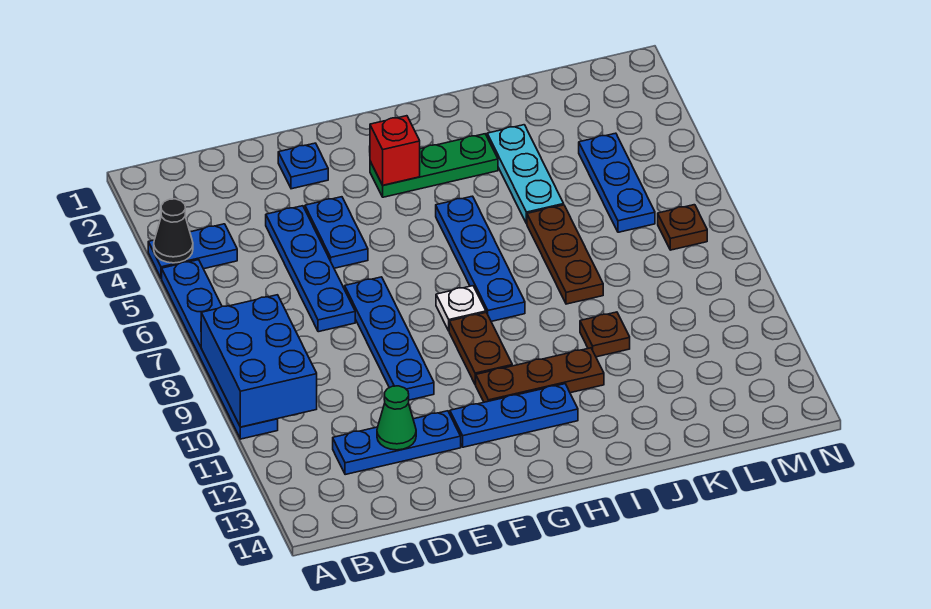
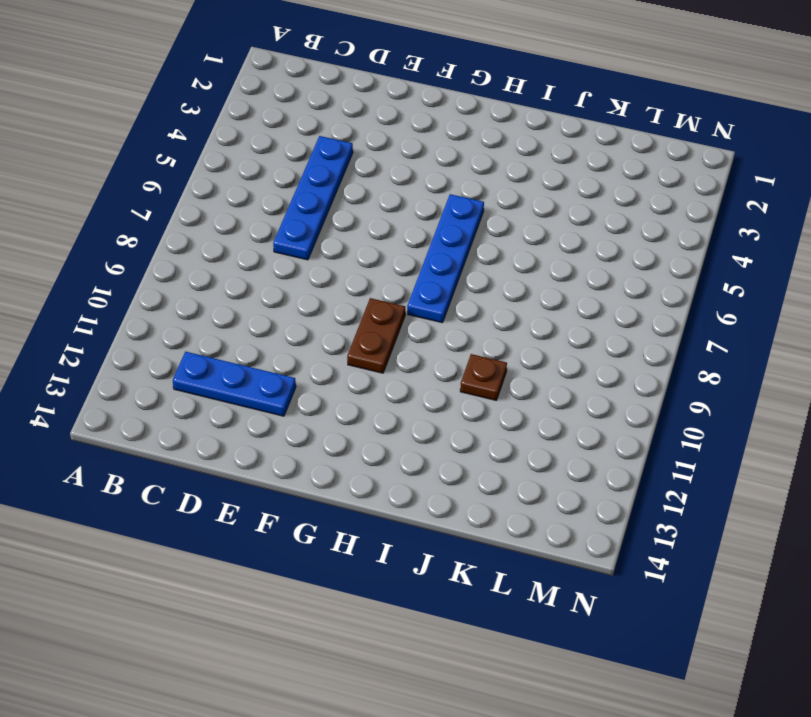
none -> blue 1x2 plate [148,224,237,279]
none -> blue 1x6 plate [162,260,278,439]
none -> blue 1x1 plate [278,143,328,189]

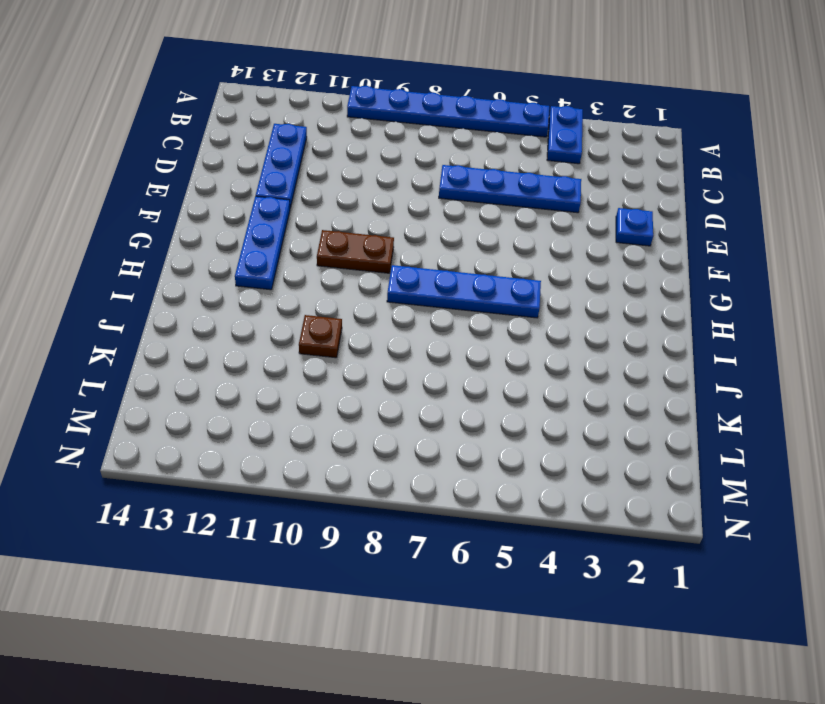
none -> blue 1x2 plate [305,197,368,268]
none -> blue 1x4 plate [345,277,434,400]
none -> green 1x3 plate [370,134,498,197]

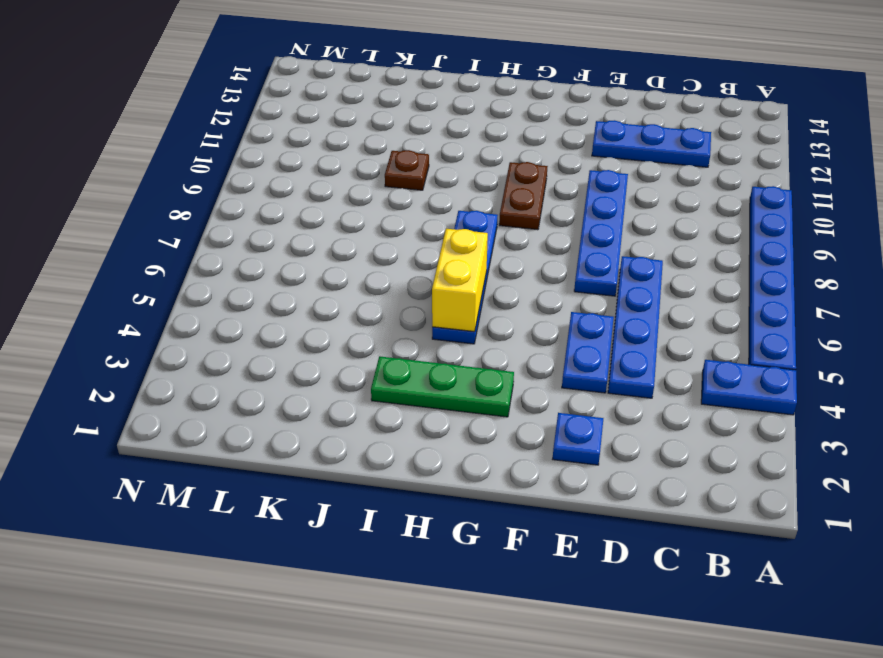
yellow 1x2 brick [432,229,488,332] -> none
none -> blue 1x3 plate [450,384,578,447]
none -> white 1x1 plate [436,286,486,331]
none -> brown 1x3 plate [475,348,604,402]

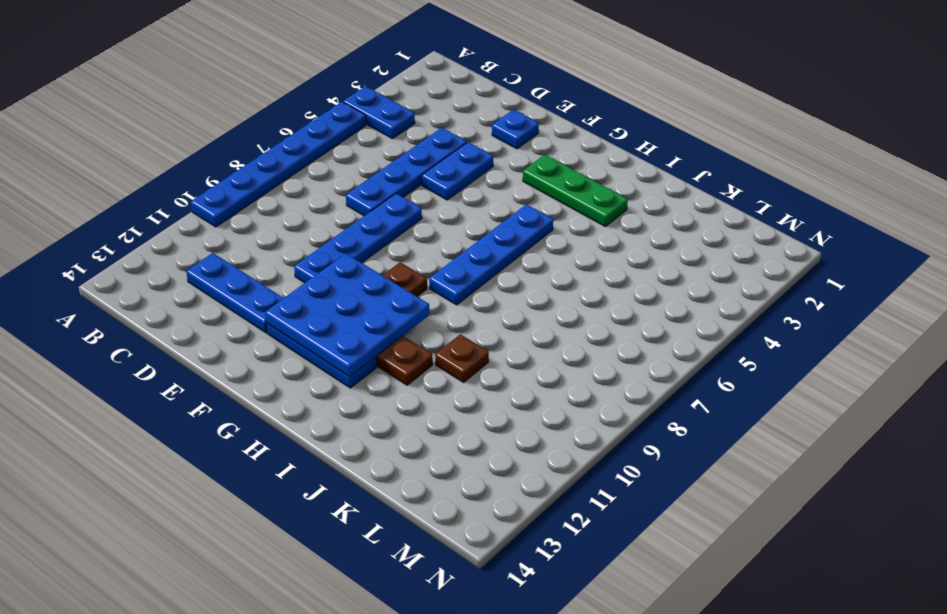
blue 3x3 plate [265,253,430,377] -> none
none -> white 1x1 plate [436,286,486,331]
none -> cyan 1x3 plate [487,125,564,224]
none -> brown 1x3 plate [527,205,603,304]

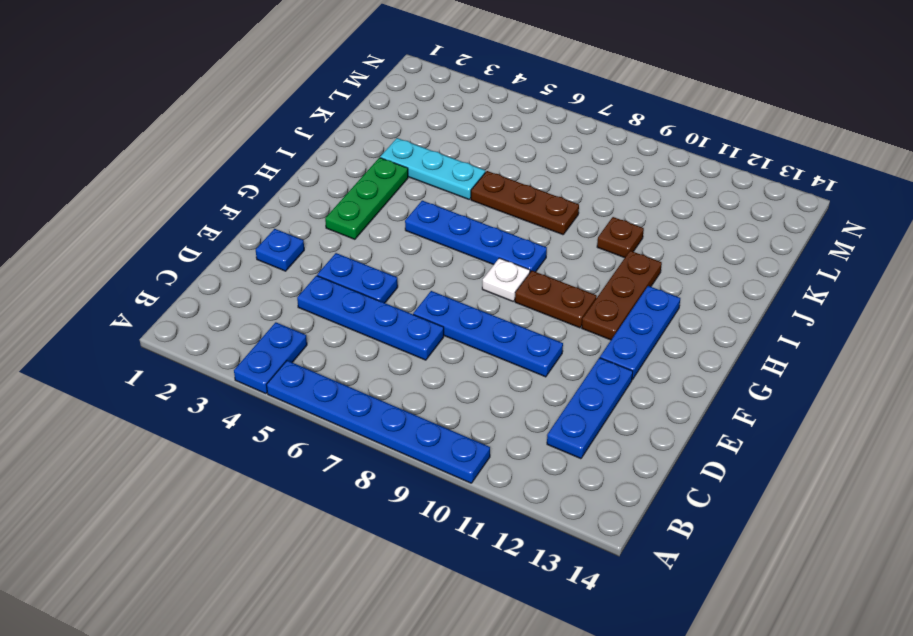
none -> blue 1x3 plate [579,133,655,232]
none -> brown 1x1 plate [658,205,707,250]
none -> black 1x1 cone [154,199,193,263]

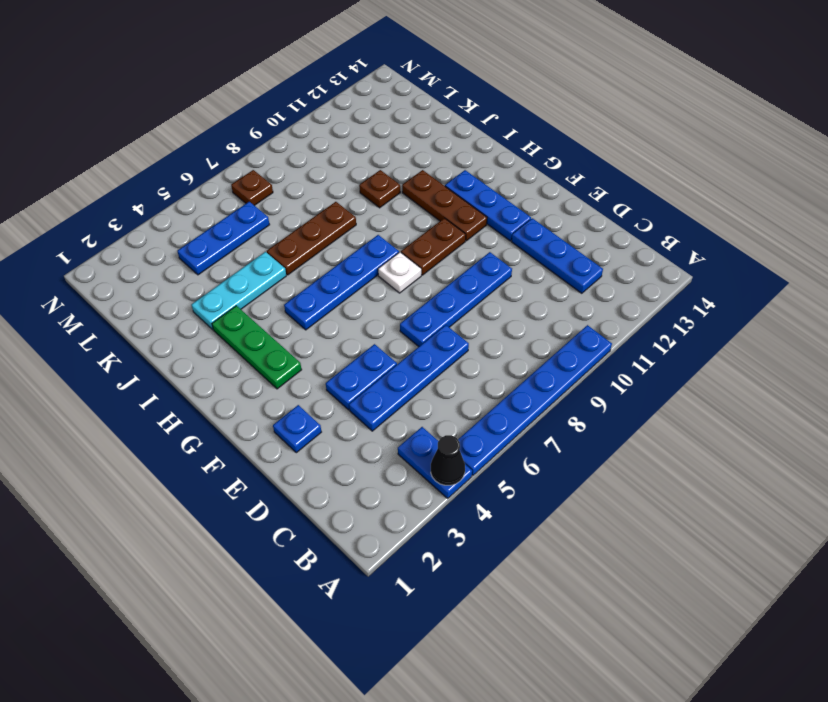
none -> blue 2x3 brick [201,295,317,427]
none -> green 1x1 cone [377,386,416,450]
none -> red 1x1 brick [370,116,420,185]

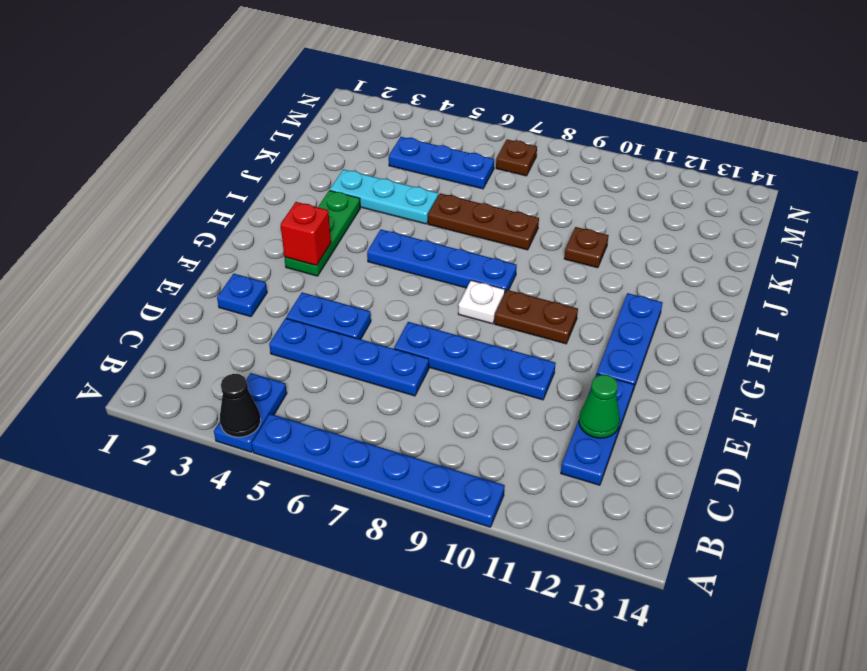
none -> brown 1x3 plate [475,348,604,402]
none -> blue 2x3 brick [201,295,317,427]

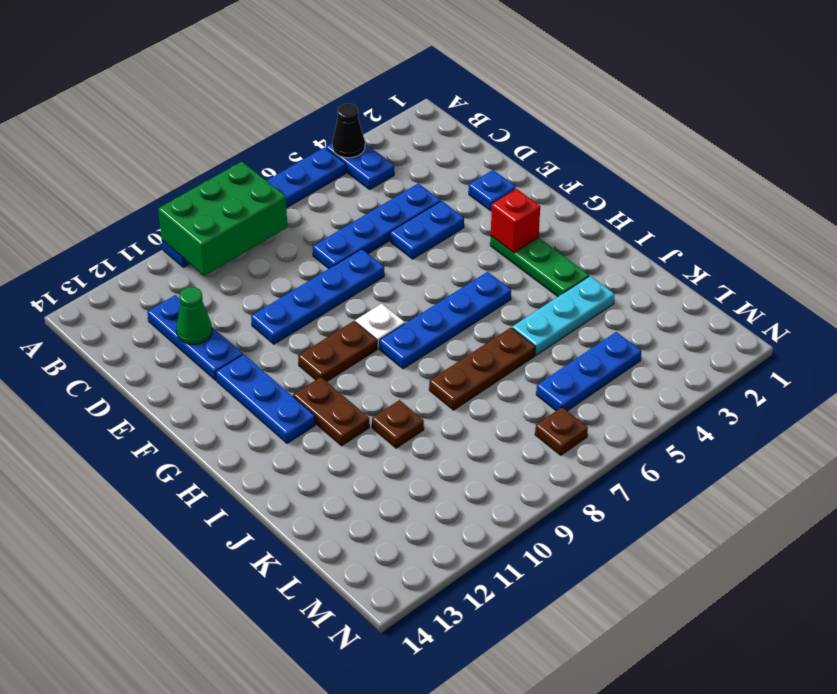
green 2x3 brick [158,162,287,276] -> blue 2x3 brick [201,295,317,427]
brown 1x2 plate [293,377,369,446] -> brown 1x3 plate [475,348,604,402]

